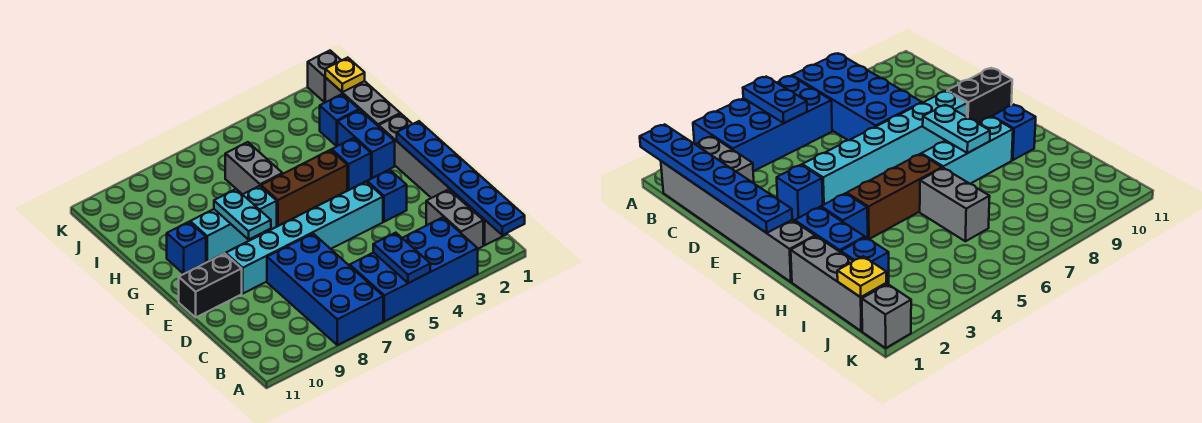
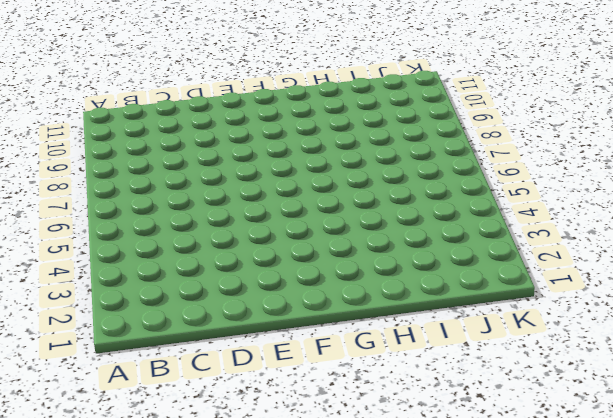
none -> blue 2x4 brick [350,217,478,321]
none -> blue 2x4 brick [267,234,383,345]
none -> grey 1x6 brick [379,114,507,245]

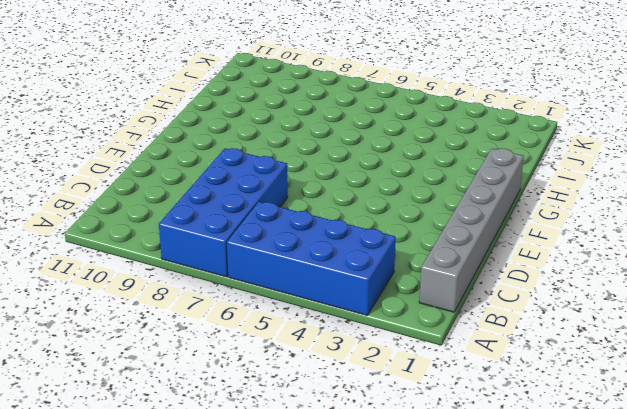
none -> grey 1x2 brick [426,189,483,249]
none -> blue 1x1 brick [367,170,407,222]
none -> cyan 1x6 brick [226,182,383,293]

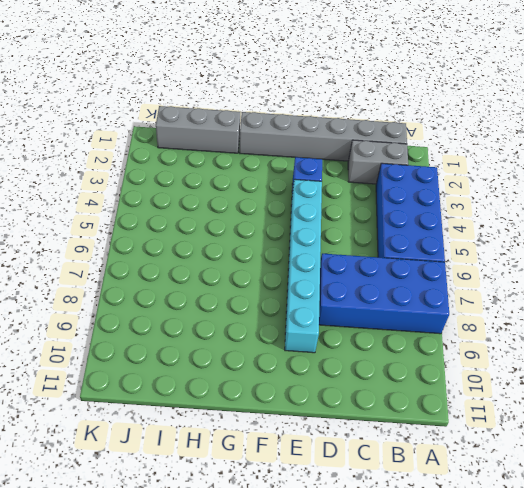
none -> black 1x2 brick [179,253,242,317]
none -> blue 1x2 brick [337,110,395,178]
none -> blue 1x1 brick [332,138,371,190]

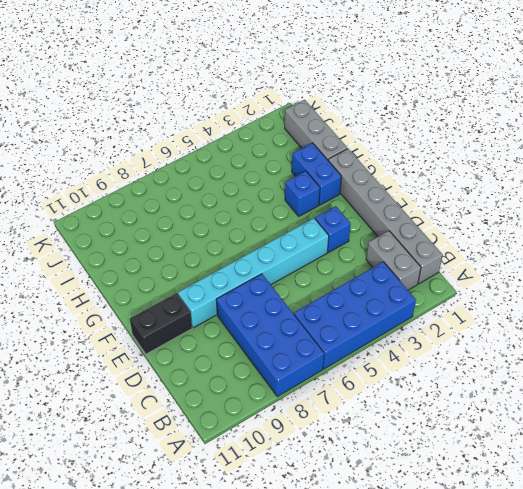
none -> brown 1x3 brick [261,150,347,226]
none -> cyan 1x3 brick [190,186,277,262]
none -> blue 1x1 brick [167,222,206,274]

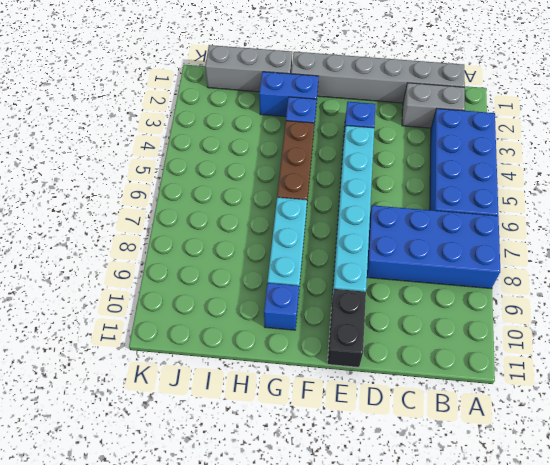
none -> grey 1x2 brick [225,142,283,194]
none -> blue 1x1 brick [320,94,359,146]
none -> grey 1x1 brick [308,51,342,103]

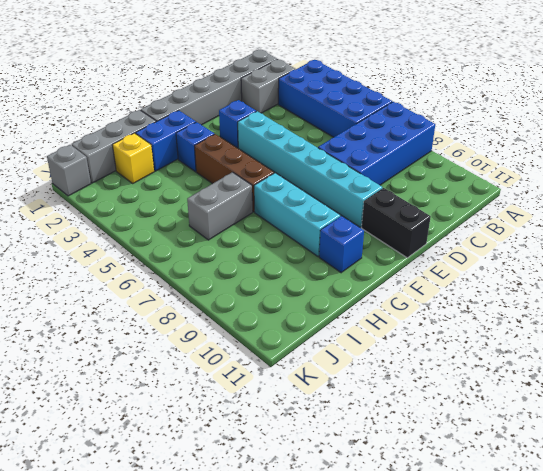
yellow 1x1 brick [112,133,154,183] -> blue 1x1 brick [320,94,359,146]
none -> blue 1x6 plate [397,121,525,235]
none -> blue 1x2 plate [373,233,430,283]
none -> cyan 1x2 plate [214,189,271,239]

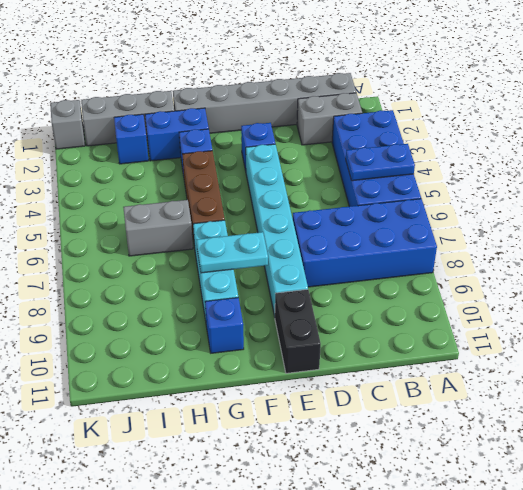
none -> blue 1x6 plate [397,121,525,235]
none -> yellow 1x1 plate [325,58,365,92]

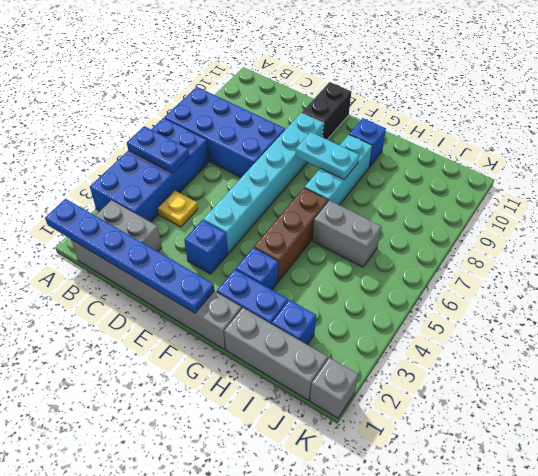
yellow 1x1 plate [158,191,198,227] -> yellow 1x1 plate moved to [325,58,365,92]

